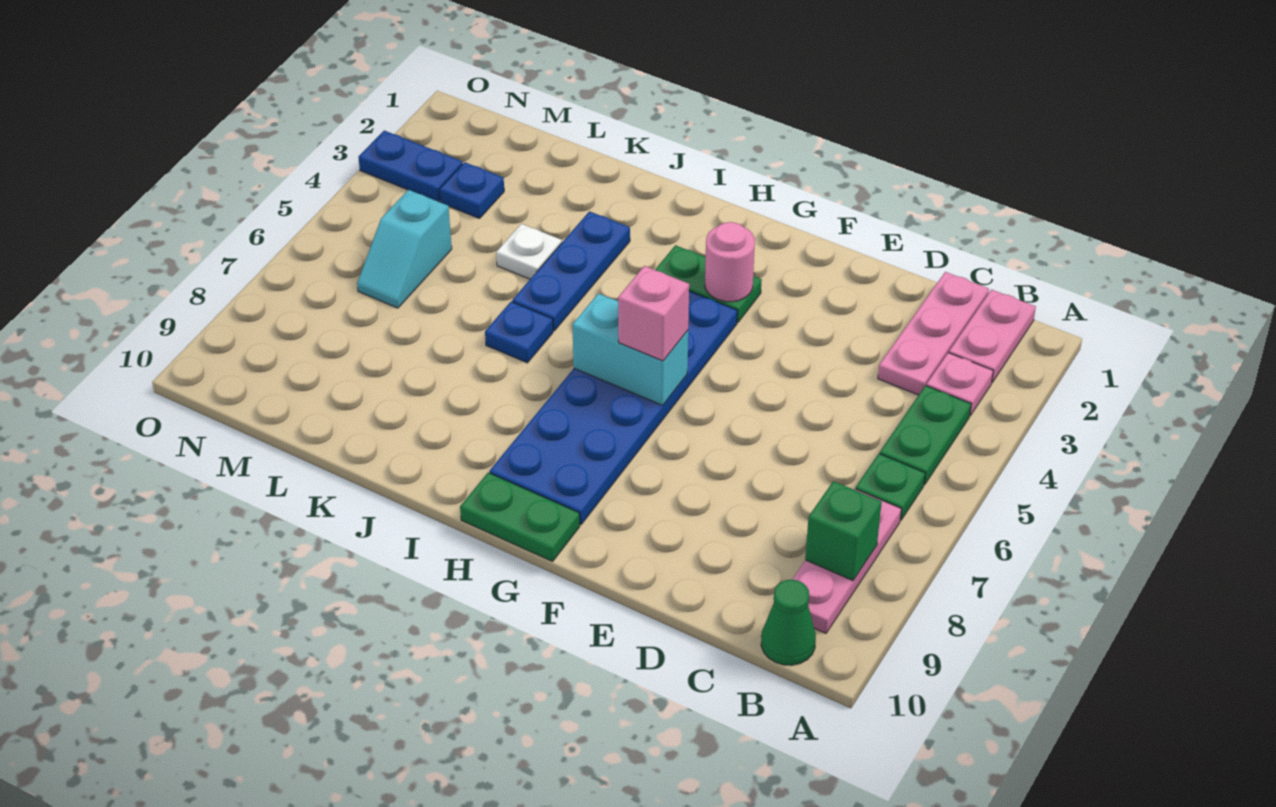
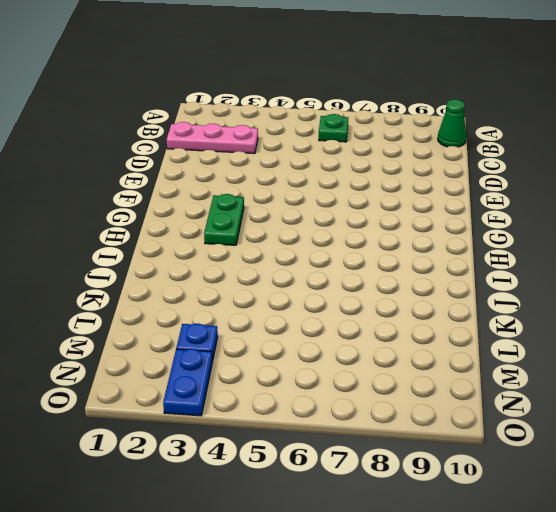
none -> pink 1x2 plate [949,290,1036,382]
none -> pink 1x1 plate [926,353,993,416]
none -> green 1x2 plate [880,386,971,485]

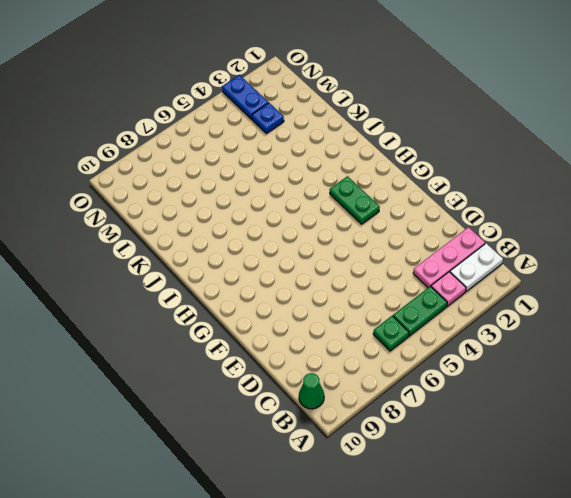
white 1x2 plate [450,243,503,291] -> pink 1x2 plate [949,290,1036,382]
none -> pink 1x3 plate [792,489,901,633]
none -> blue 2x6 plate [490,291,737,525]
none -> green 1x2 plate [460,473,580,562]

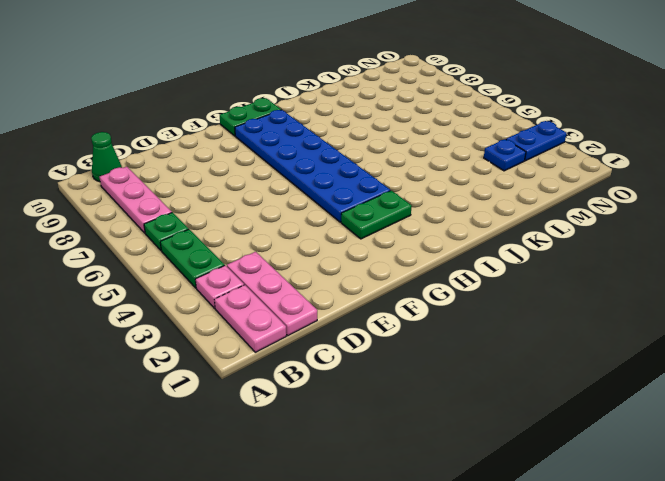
none -> blue 1x3 plate [512,211,630,331]
none -> blue 1x1 plate [485,302,553,363]
none -> white 1x1 plate [496,224,562,279]

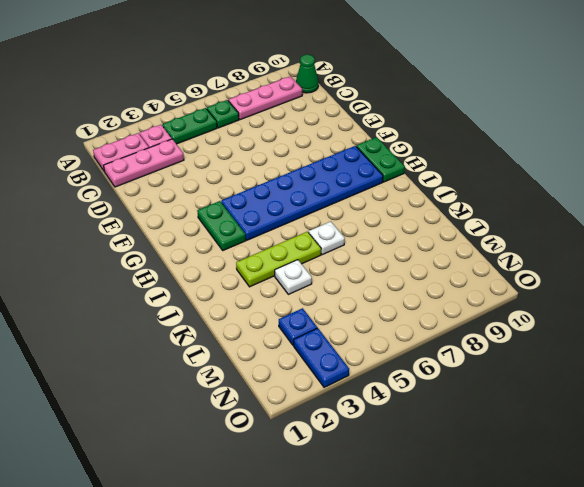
lime 1x3 plate [236,232,321,287] -> blue 1x3 plate [512,211,630,331]
white 1x1 plate [309,222,345,255] -> blue 1x1 plate [485,302,553,363]
none -> cyan 1x2 slope [357,190,452,308]
none -> green 1x1 brick [805,481,882,581]
none -> pink 1x1 round brick [705,222,755,302]

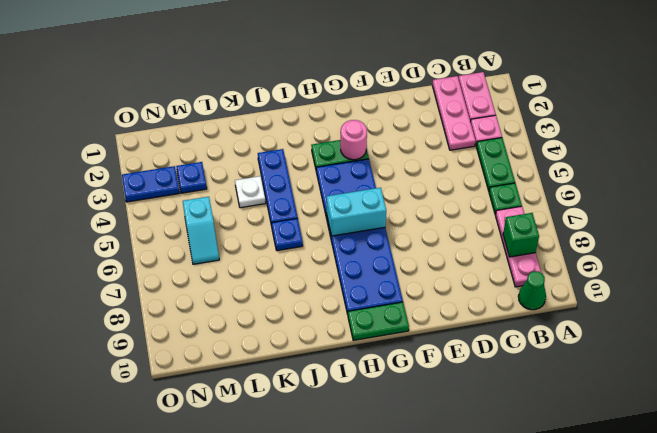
none -> pink 1x1 brick [618,266,689,361]

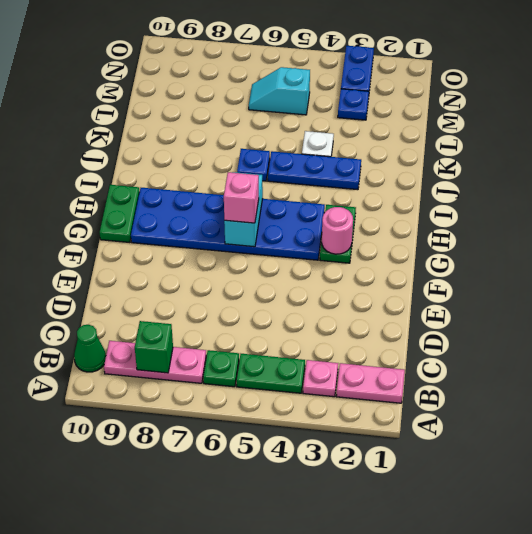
none -> pink 1x3 plate [878,272,989,395]

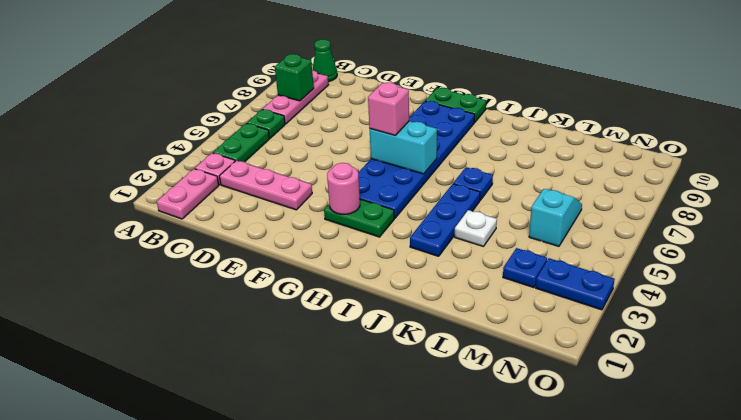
pink 1x3 plate [219,161,312,210] -> pink 1x3 plate turned to [878,272,989,395]

